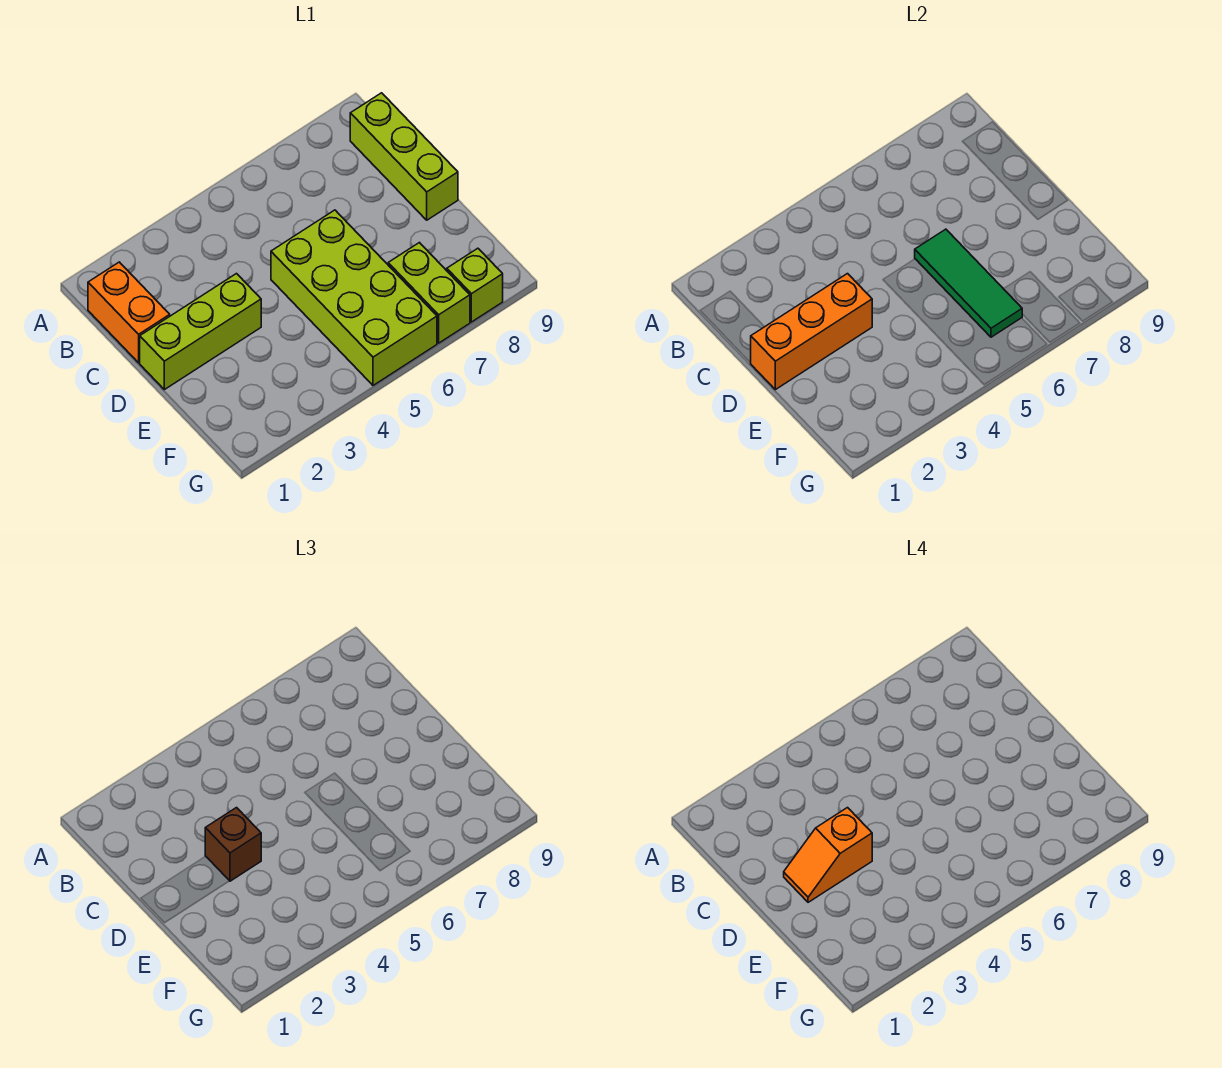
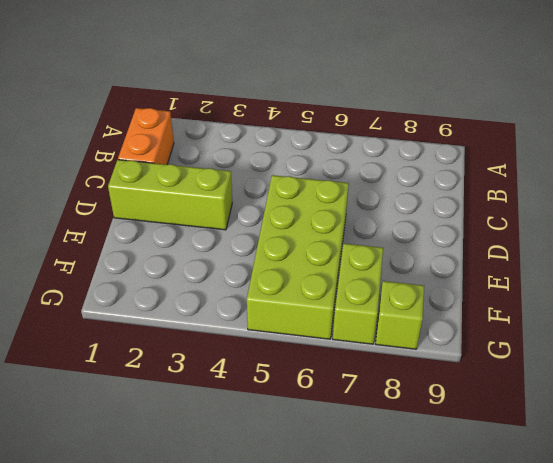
none -> lime 1x3 brick [350,93,458,220]
none -> orange 1x3 brick [750,274,872,390]

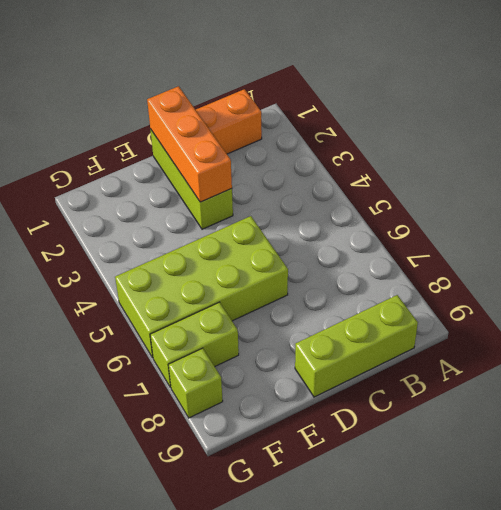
none -> green 1x3 tile [915,229,1022,337]
none -> brown 1x1 brick [205,808,261,881]

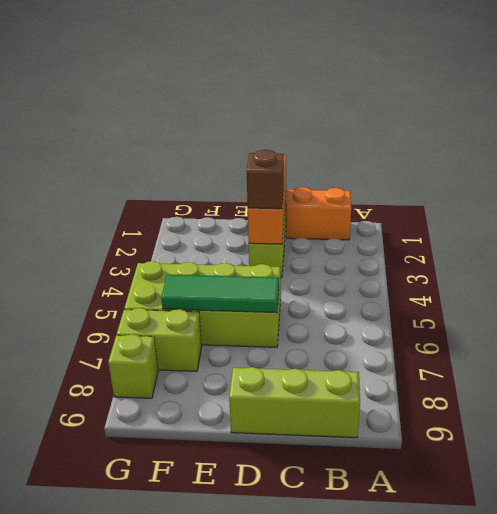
none -> orange 1x2 slope [784,808,872,902]

